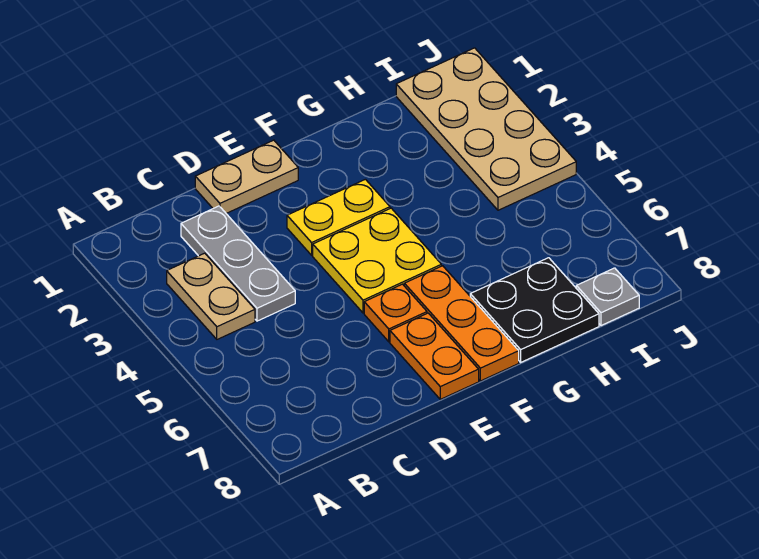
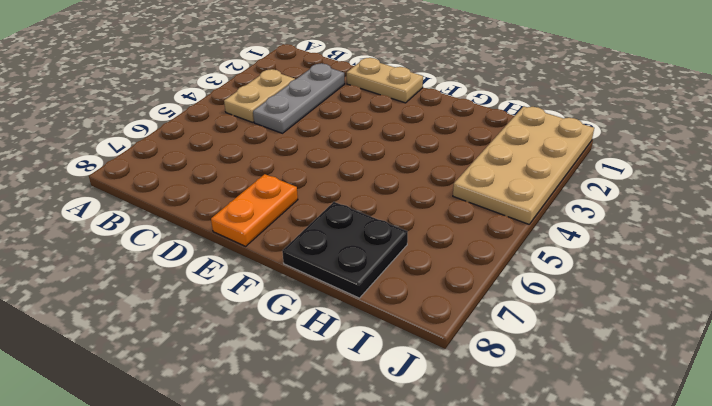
none -> yellow 1x2 plate [287,179,390,255]
none -> yellow 2x2 plate [313,208,441,313]

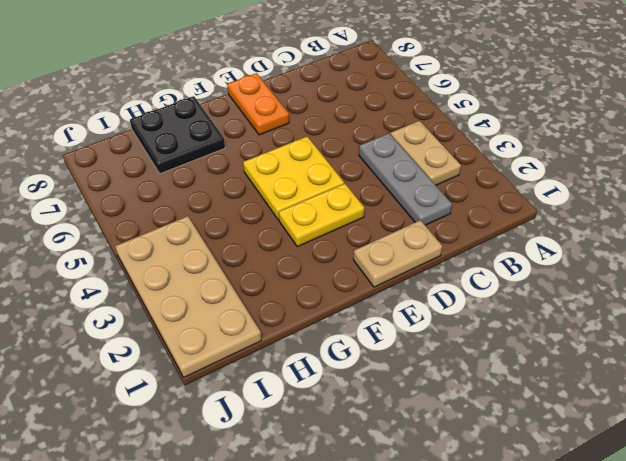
none -> orange 1x1 plate [364,284,427,342]
none -> orange 1x3 plate [404,266,519,381]

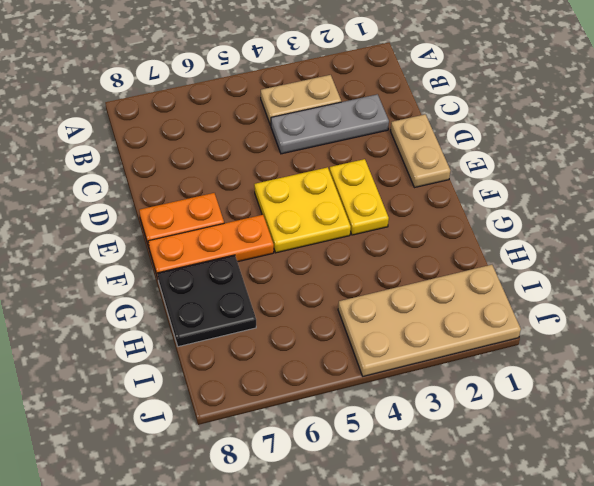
none -> orange 1x1 plate [364,284,427,342]
none -> grey 1x1 plate [576,268,639,326]

